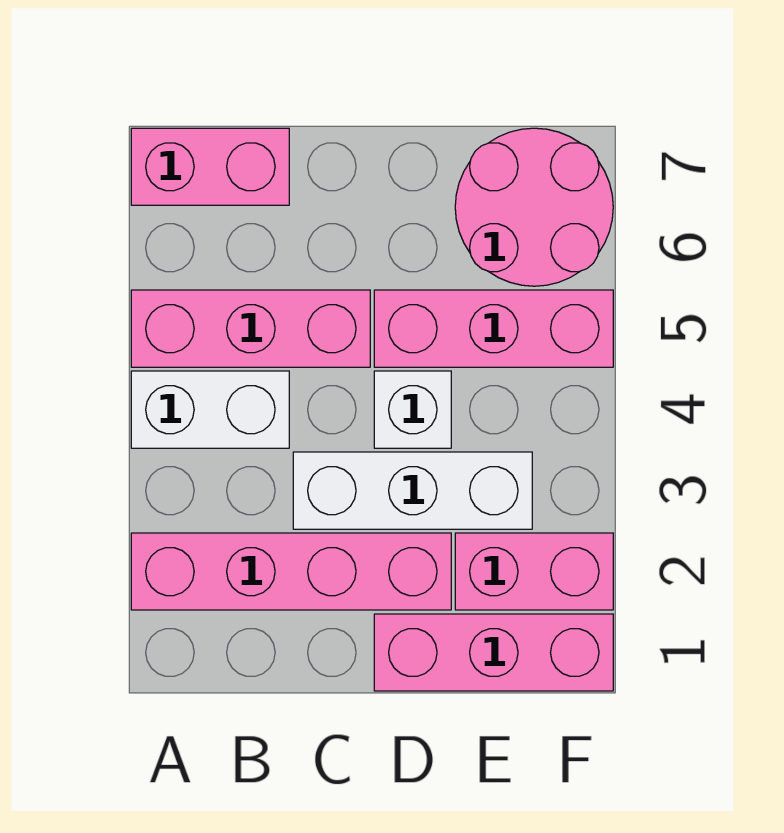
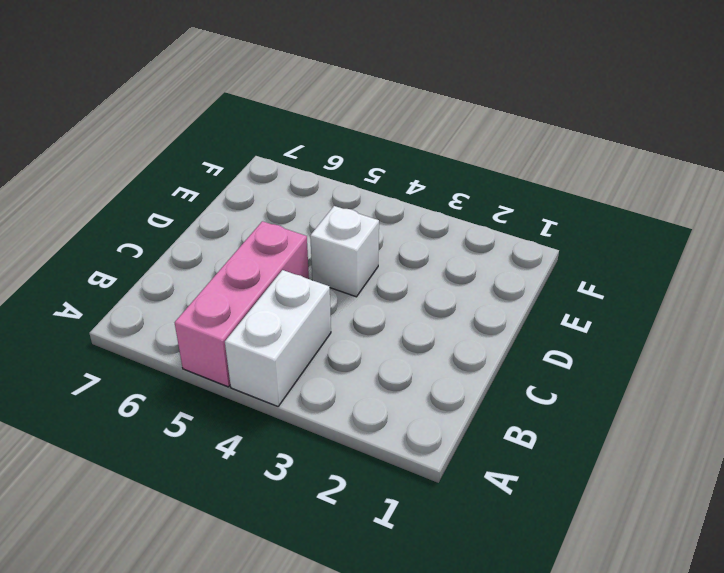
none -> pink 1x4 brick [131,533,451,610]
none -> pink 1x2 brick [131,128,289,205]

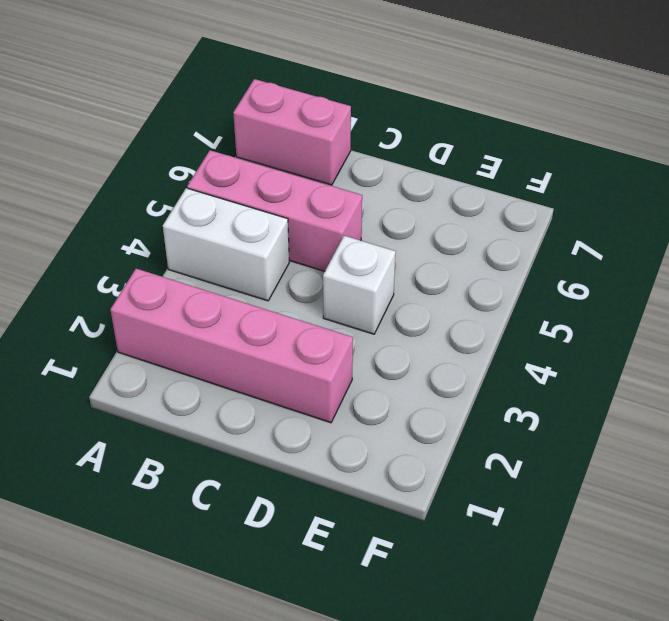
none -> white 1x3 brick [293,452,532,529]
none -> pink 1x3 brick [374,614,613,691]

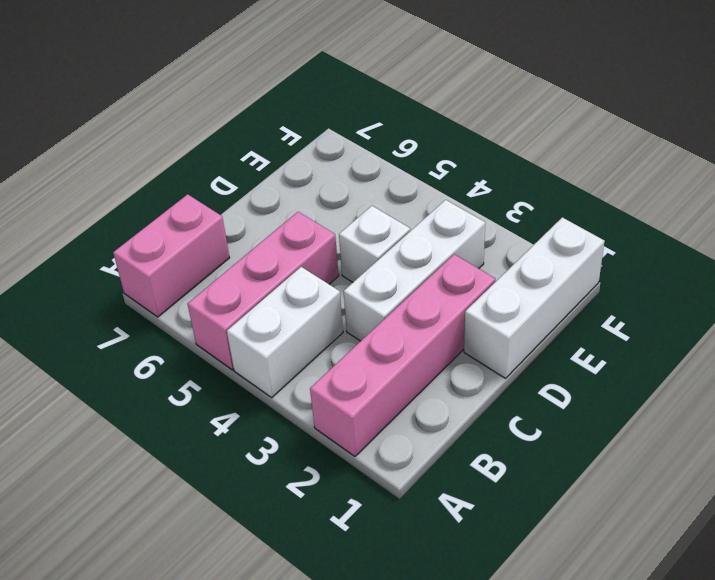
white 1x3 brick [464,217,604,378] -> pink 1x3 brick [374,614,613,691]
none -> pink 1x3 brick [374,290,613,367]
none -> pink 1x2 brick [455,533,613,610]

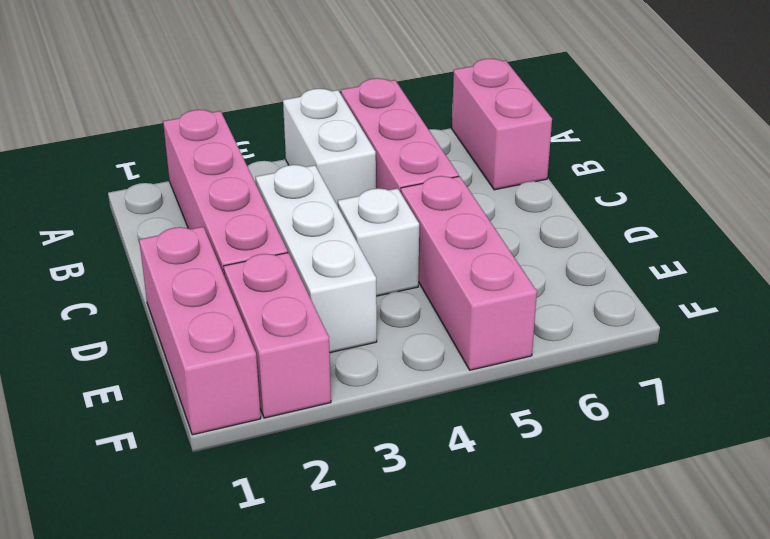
none -> pink 2x2 round brick [455,128,613,286]

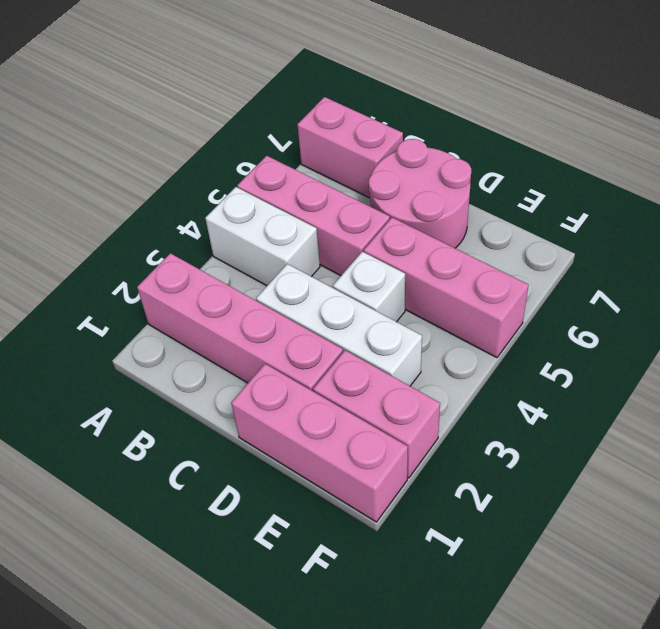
pink 2x2 round brick [369,139,471,248] -> pink 2x2 round brick moved to [455,128,613,286]

